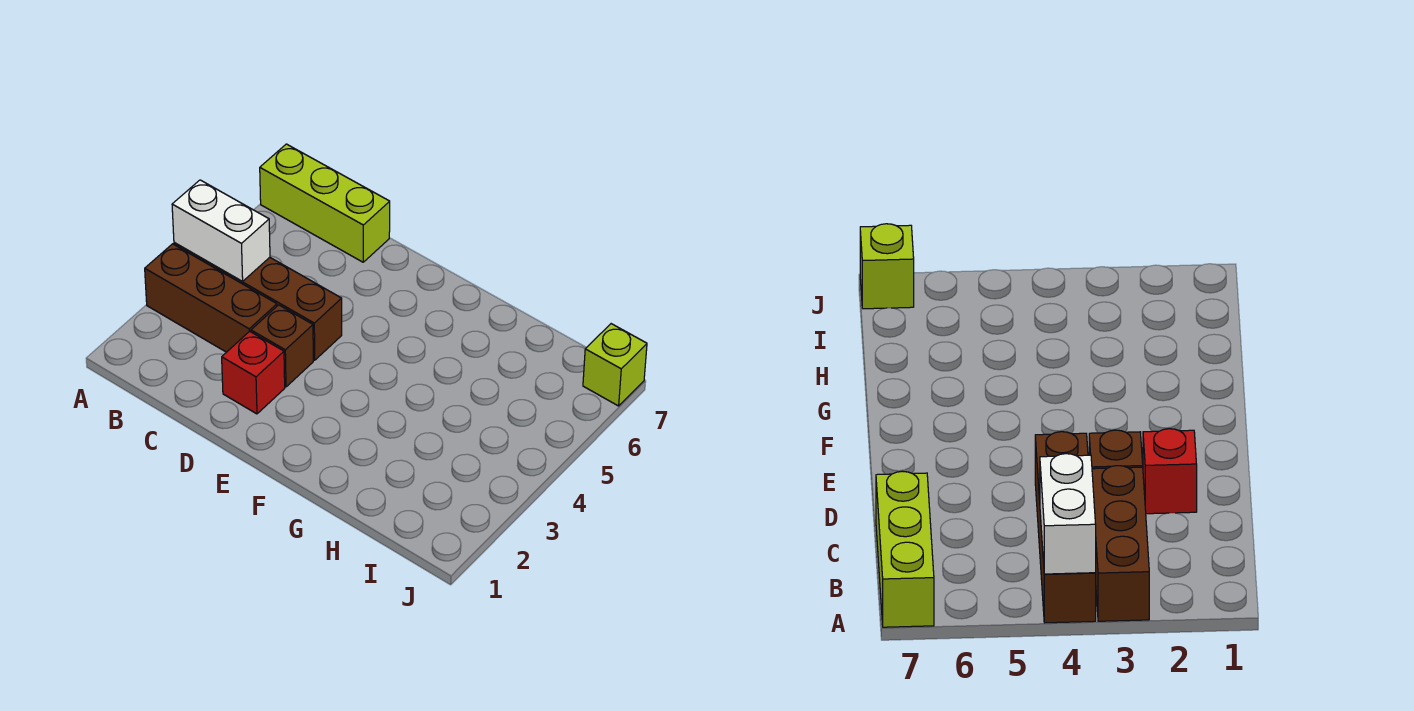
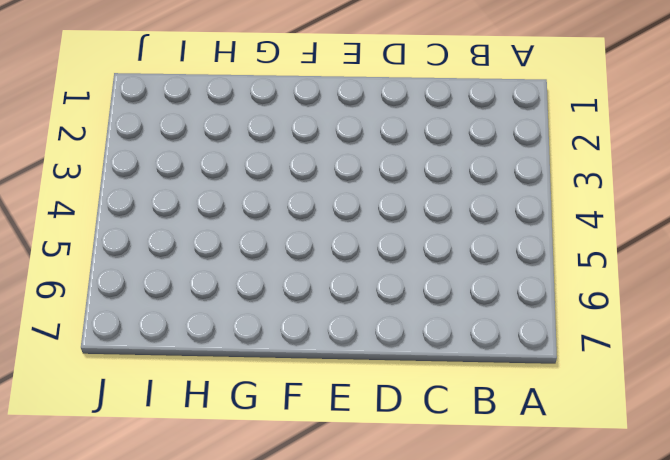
none -> brown 1x3 brick [145,244,277,352]
none -> brown 1x4 brick [174,242,342,360]

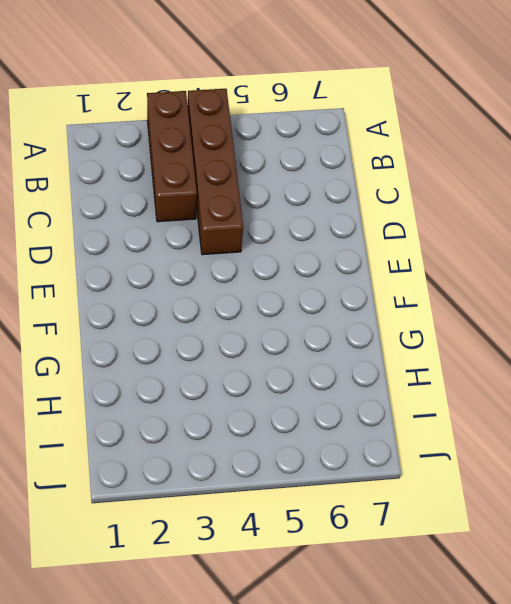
none -> lime 1x3 brick [260,144,390,262]
none -> red 1x1 brick [222,331,285,414]

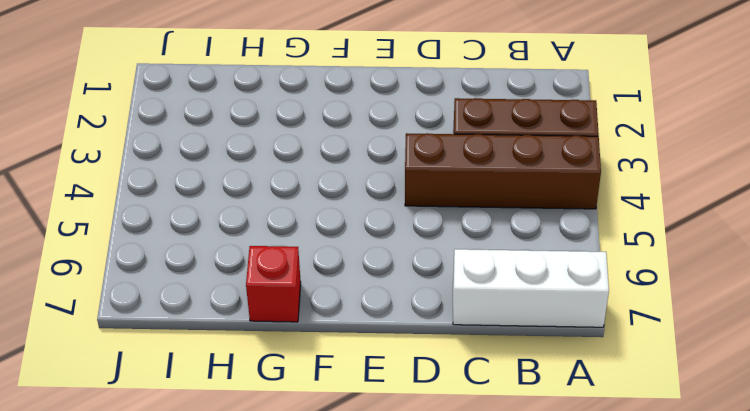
white 1x3 brick [453,249,609,327] -> lime 1x3 brick [260,144,390,262]
red 1x1 brick [246,246,301,322] -> red 1x1 brick moved to [222,331,285,414]
none -> brown 1x1 brick [251,305,313,387]
none -> lime 1x1 brick [583,324,647,406]

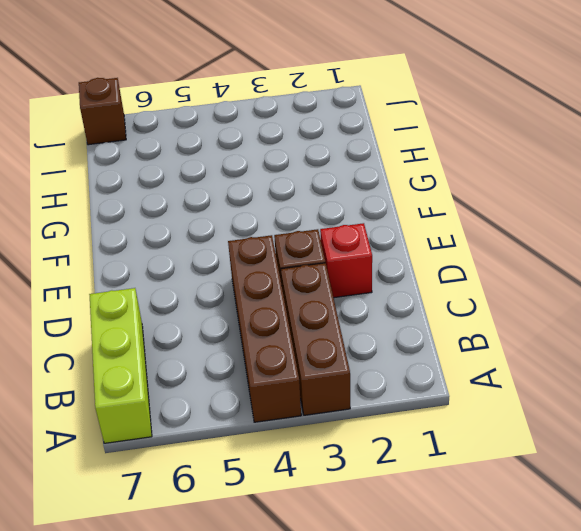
brown 1x1 brick [79,78,126,145] -> lime 1x1 brick [583,324,647,406]
none -> white 1x2 brick [172,180,270,281]

